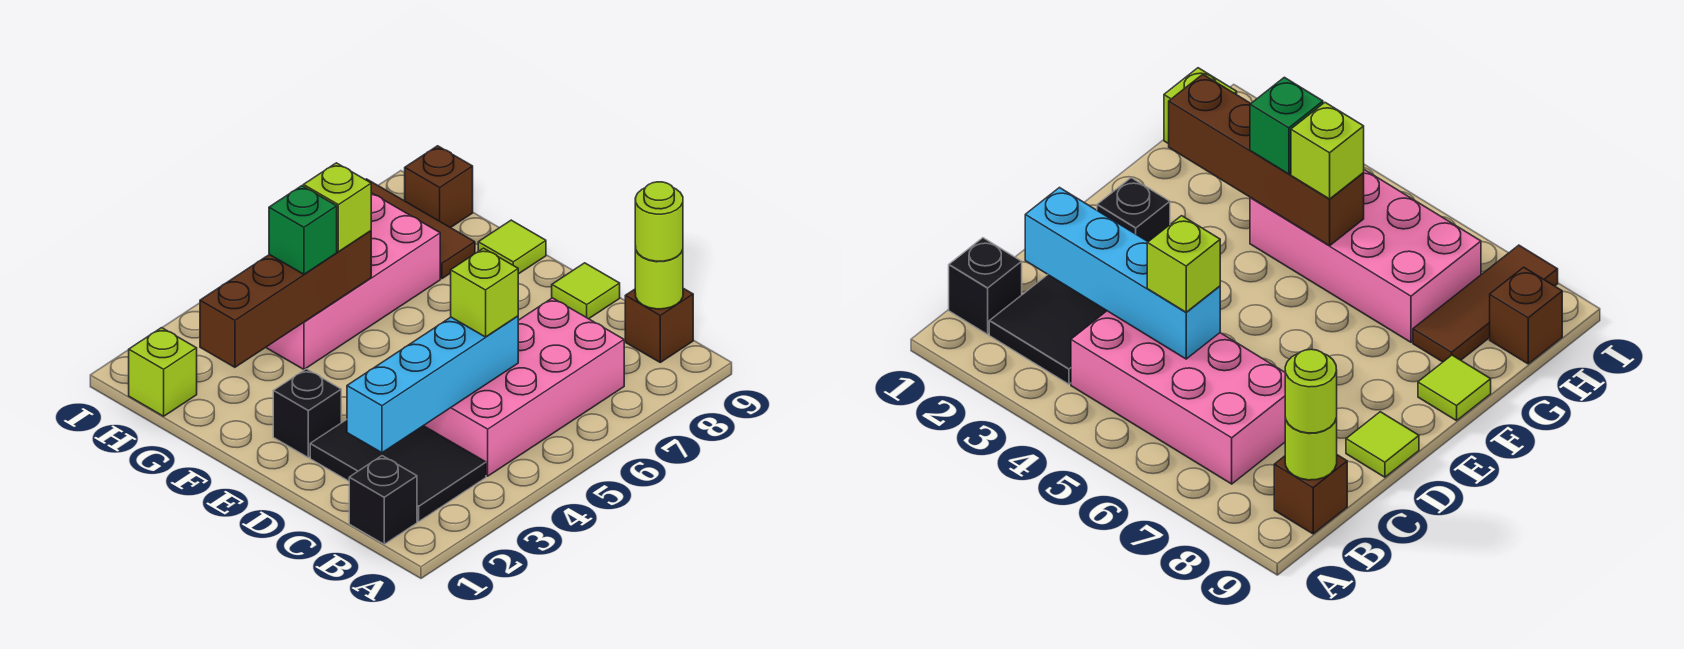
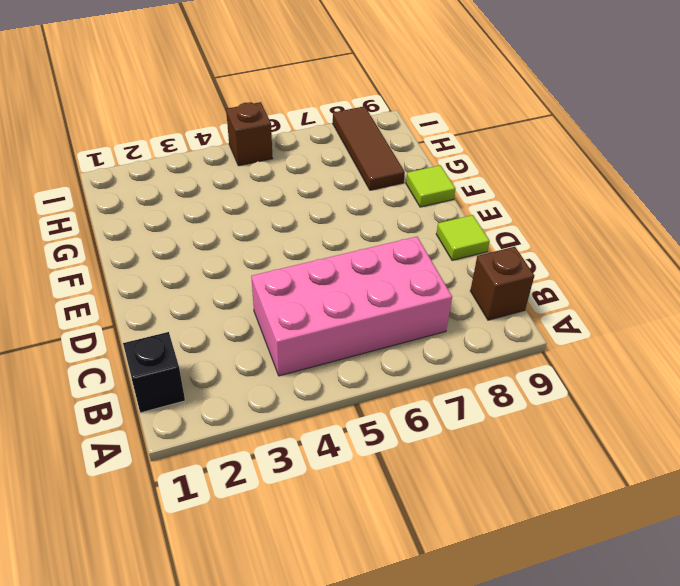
brown 1x1 brick [226,102,273,166] -> brown 1x1 brick moved to [405,146,473,228]
none -> black 2x3 tile [310,420,486,521]
none -> black 1x1 brick [273,369,341,458]
none -> pink 2x4 brick [266,193,440,369]

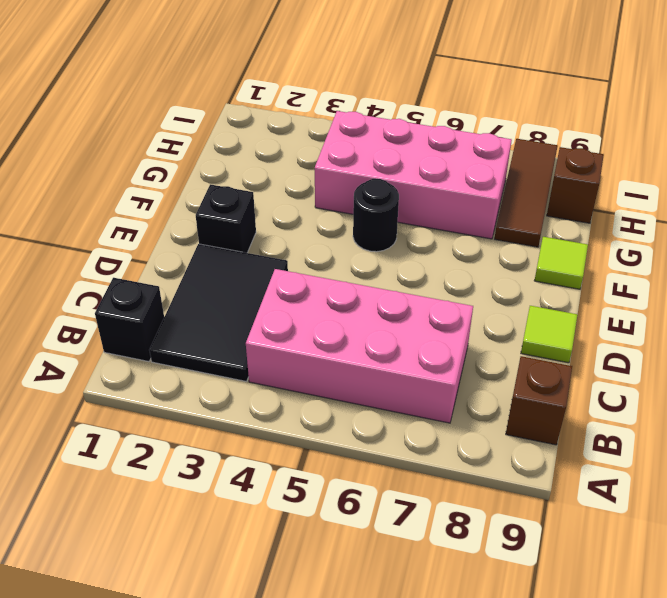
black 1x1 round brick [353,179,399,252] -> none
none -> lime 1x1 brick [129,328,197,416]
none -> lime 1x1 round brick [635,247,683,309]
none -> cyan 1x4 brick [347,316,518,453]

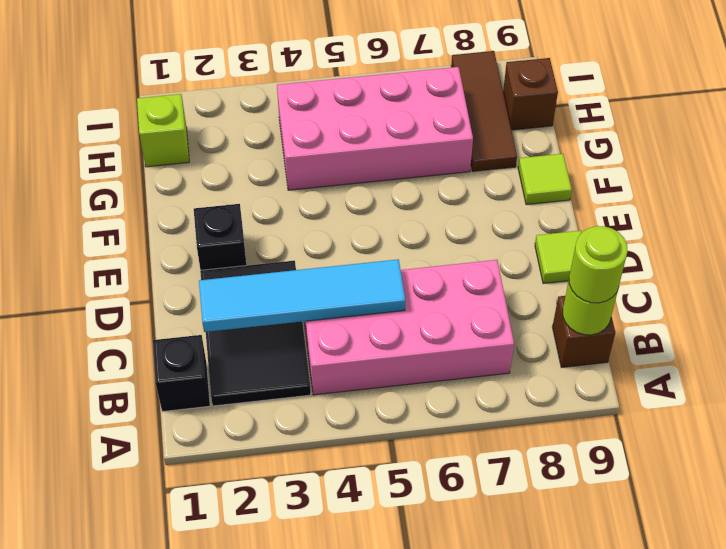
cyan 1x4 tile [199,259,405,332] -> cyan 1x4 brick [347,316,518,453]
none -> brown 1x4 brick [200,231,371,367]
none -> lime 1x1 brick [451,248,518,337]
none -> green 1x1 brick [269,186,337,274]

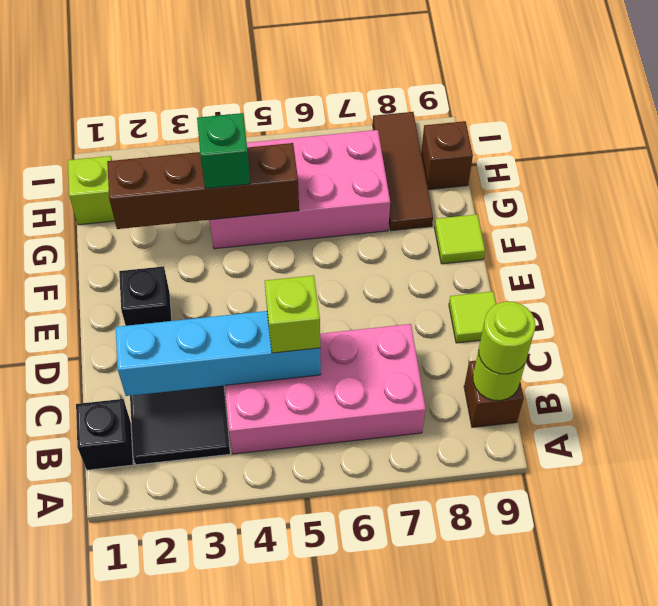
none -> lime 1x1 brick [303,163,371,252]

